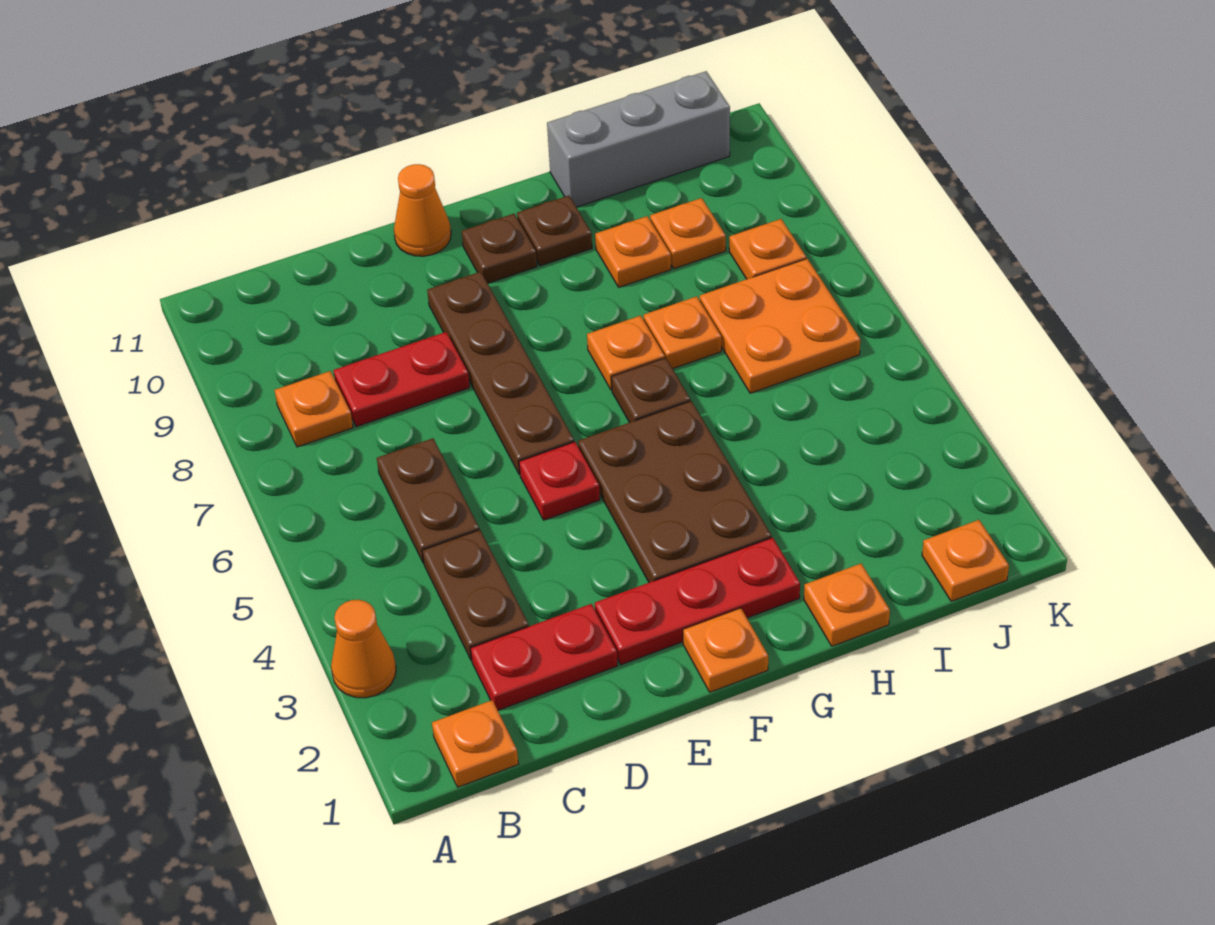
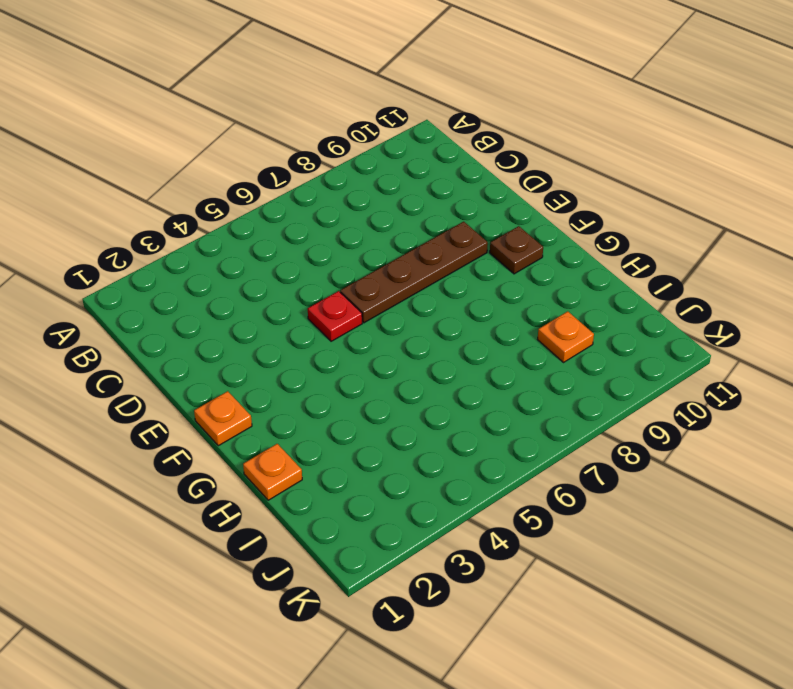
none -> orange 1x1 cone [331,600,396,698]
none -> orange 1x1 plate [432,700,518,787]
none -> orange 1x1 plate [275,371,353,447]

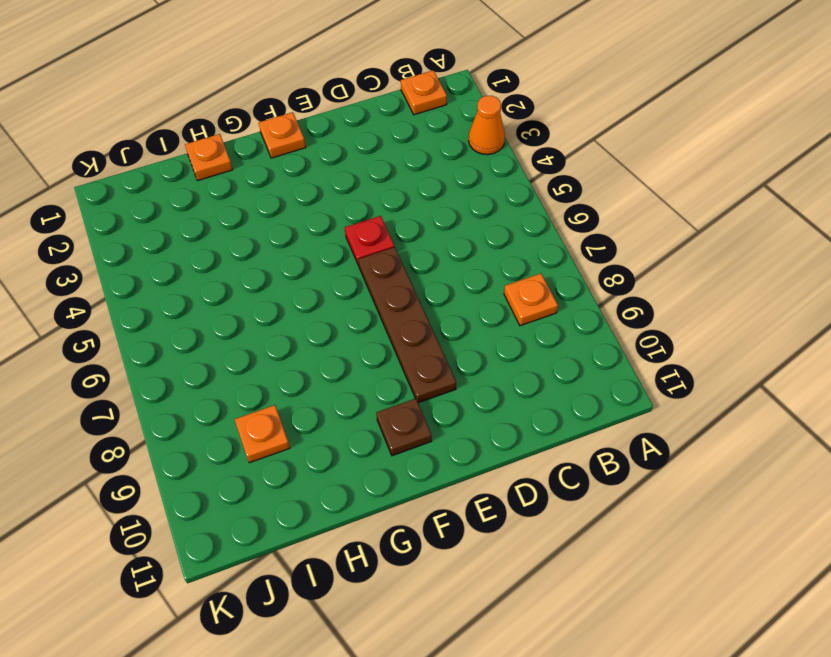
none -> red 1x2 plate [471,604,618,710]
none -> brown 1x2 plate [422,530,529,660]
none -> brown 1x2 plate [377,438,479,563]

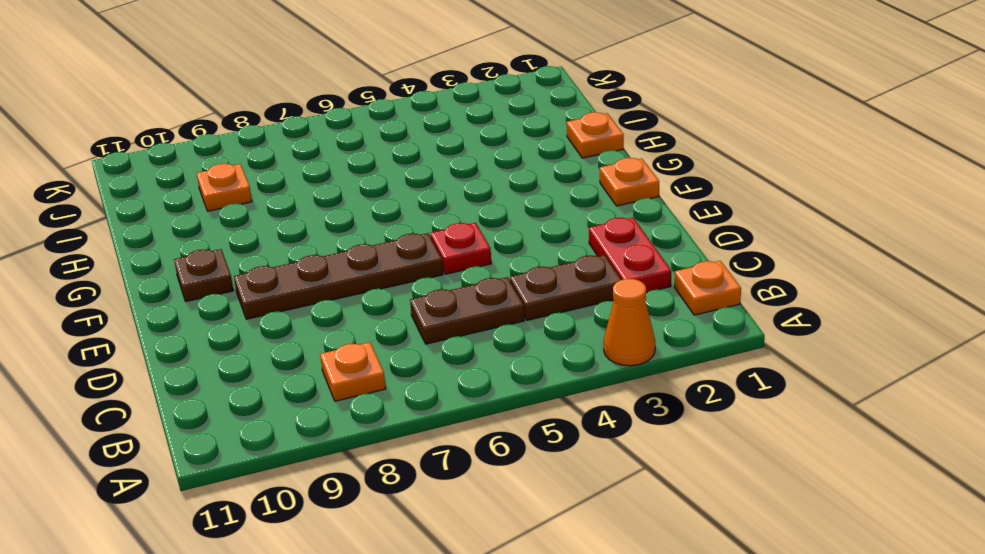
none -> red 1x2 plate [333,332,470,427]
none -> red 1x3 plate [595,538,800,665]
none -> orange 1x1 cone [394,164,451,256]

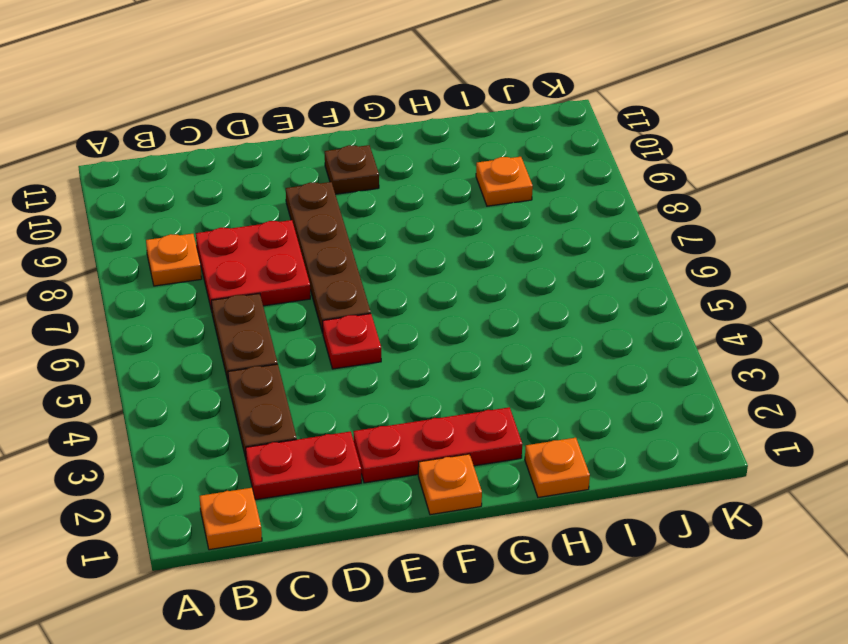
red 2x2 plate [196,220,310,311] -> red 1x2 plate [333,332,470,427]
none -> orange 1x1 cone [331,600,396,698]
none -> orange 1x1 cone [394,164,451,256]
none -> brown 2x3 plate [578,401,772,582]

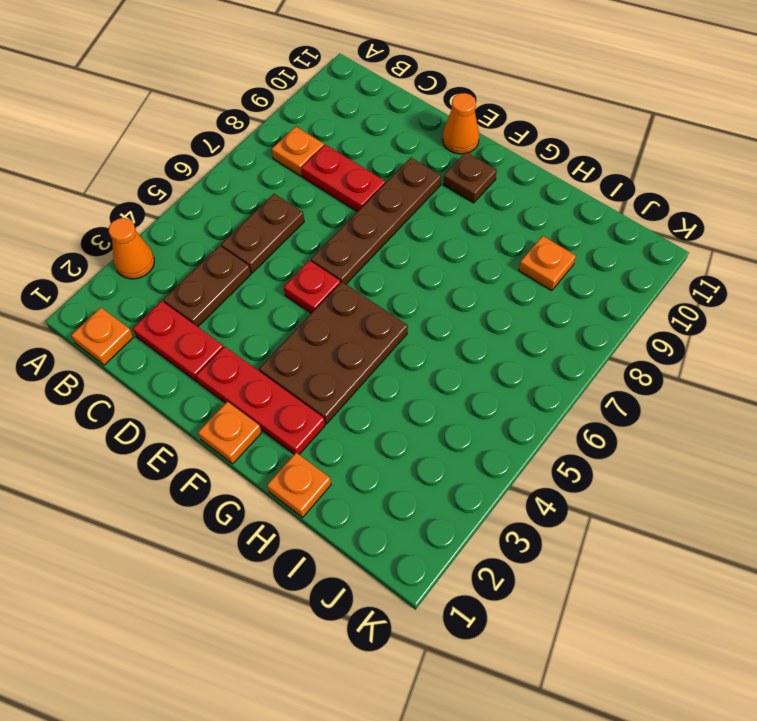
none -> brown 1x1 plate [611,358,690,422]
none -> orange 1x1 plate [587,316,665,390]
none -> brown 1x1 plate [517,196,592,266]

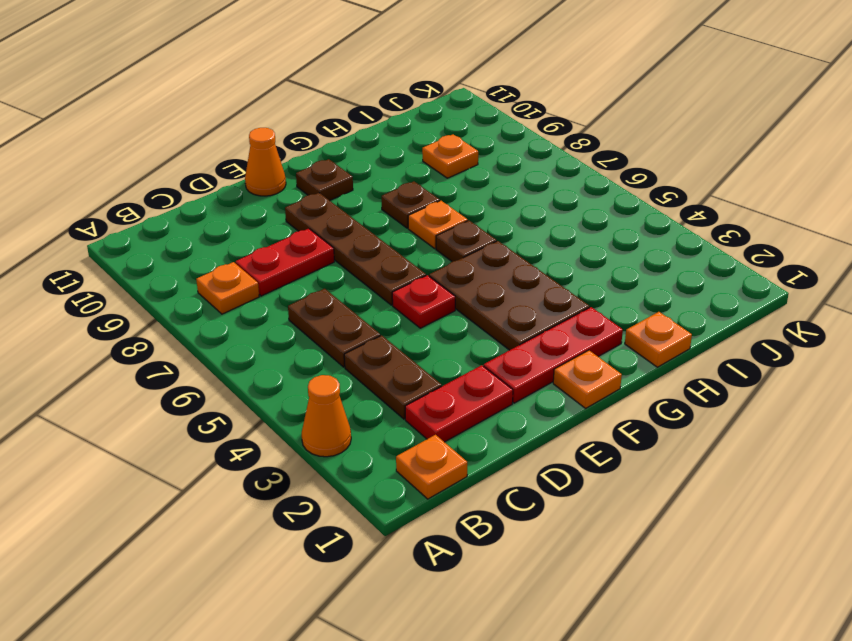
brown 1x1 plate [382,181,440,228] -> brown 1x1 plate moved to [517,196,592,266]
none -> orange 1x1 plate [644,296,721,369]
none -> orange 1x1 plate [595,216,671,287]
none -> grey 1x3 brick [547,71,730,207]

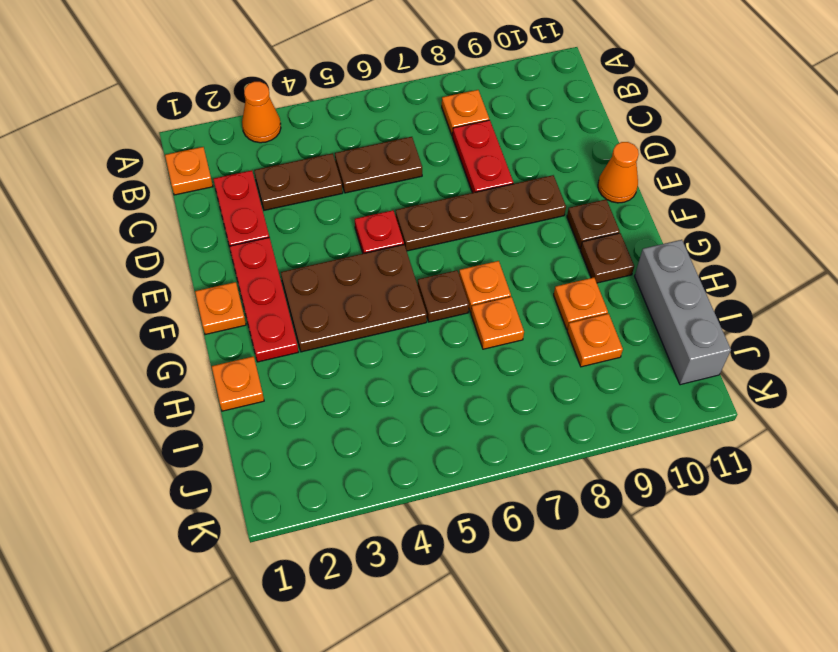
none -> orange 2x2 plate [700,259,860,393]
none -> orange 1x1 plate [922,520,1009,601]
none -> orange 1x1 plate [729,219,806,279]

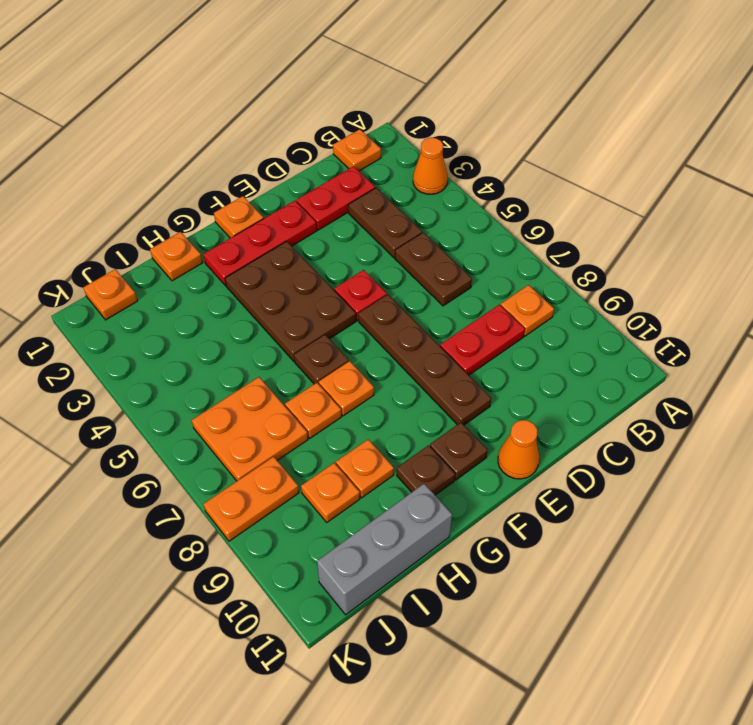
orange 1x2 plate [204,457,299,541] -> orange 1x1 plate [729,219,806,279]

